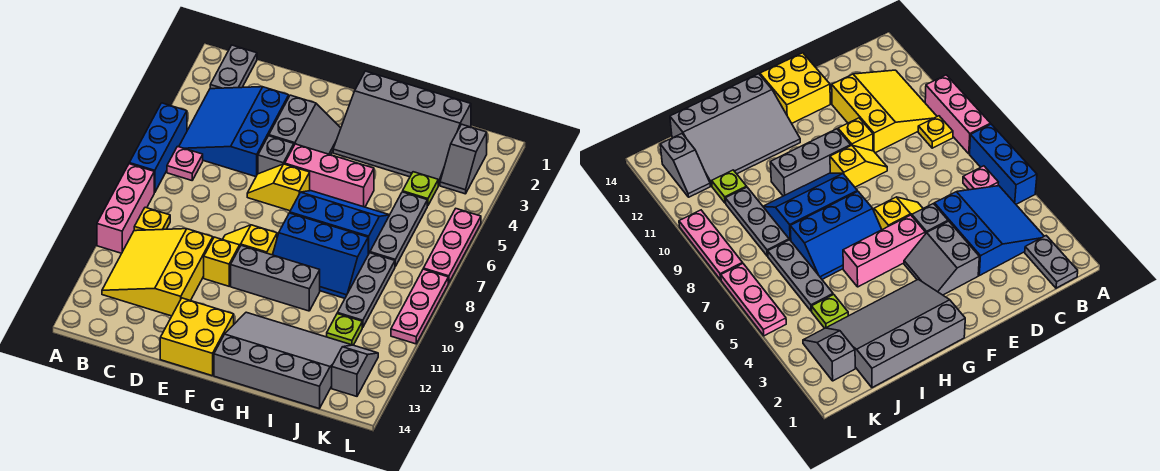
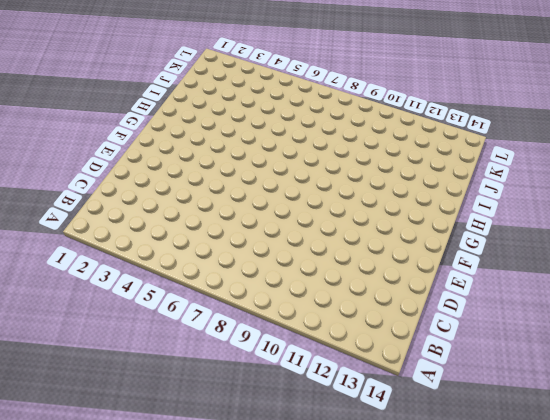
none -> blue 1x3 brick [129,103,187,193]
none -> pink 1x3 brick [97,164,154,253]
none -> grey 1x2 plate [210,45,257,89]

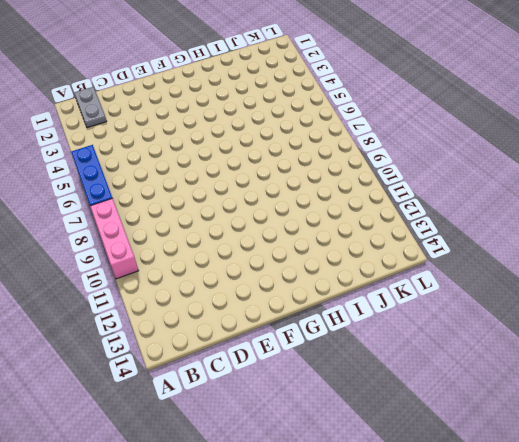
none -> blue 3x3 slope [179,87,289,177]
none -> pink 1x1 plate [167,147,203,180]
none -> yellow 1x1 plate [134,207,170,231]

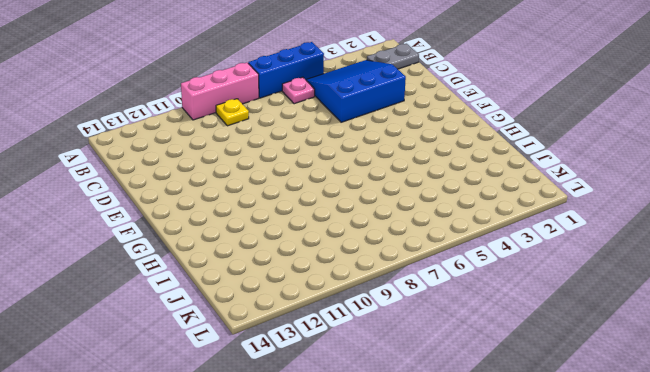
none -> yellow 3x3 slope [102,229,213,316]
none -> grey 2x2 slope [269,95,341,155]
none -> grey 1x1 brick [258,136,294,174]

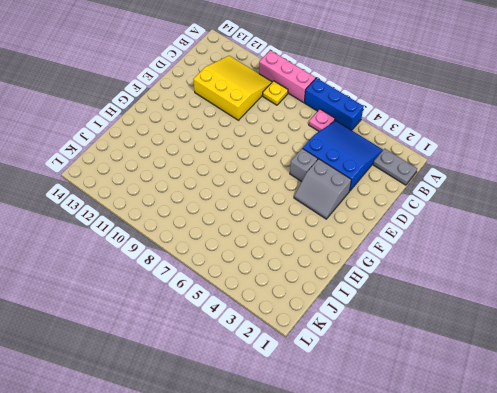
none -> yellow 1x2 slope [247,164,310,211]
none -> yellow 1x2 slope [223,225,277,255]
none -> yellow 1x1 brick [204,237,240,286]

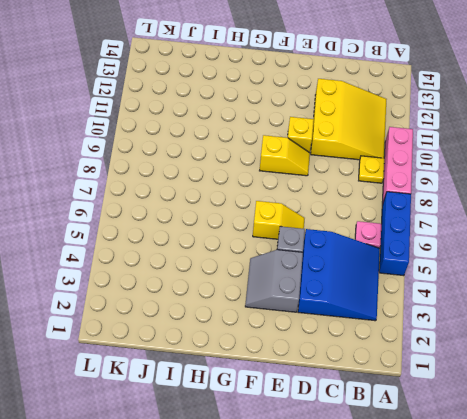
none -> grey 1x2 plate [210,45,257,89]
none -> yellow 2x2 brick [160,298,234,376]
none -> pink 1x3 brick [285,144,374,207]

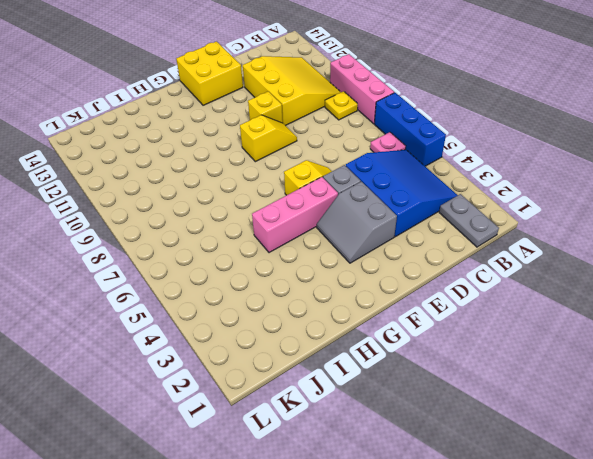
none -> grey 1x3 brick [231,245,320,311]
none -> grey 3x4 slope [333,71,471,186]
none -> blue 2x3 slope [290,191,389,254]

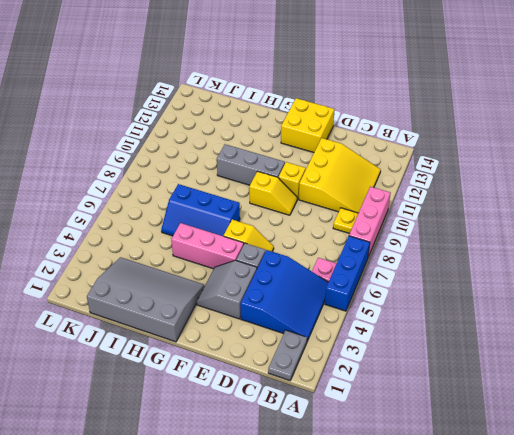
none -> blue 2x3 slope [273,213,368,298]
none -> grey 3x4 slope [214,312,351,409]
none -> lime 1x1 plate [403,172,438,206]

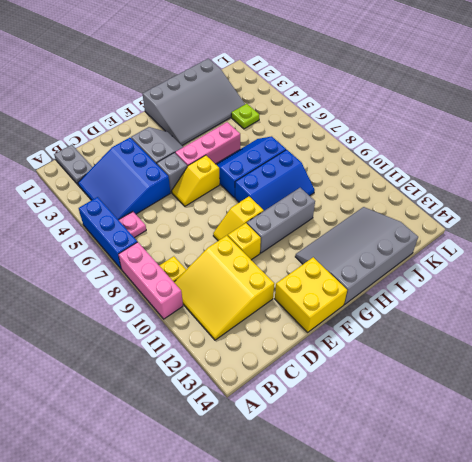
none -> grey 1x3 plate [370,192,427,266]
none -> grey 1x3 plate [337,253,395,328]
none -> lime 1x1 plate [327,314,362,345]

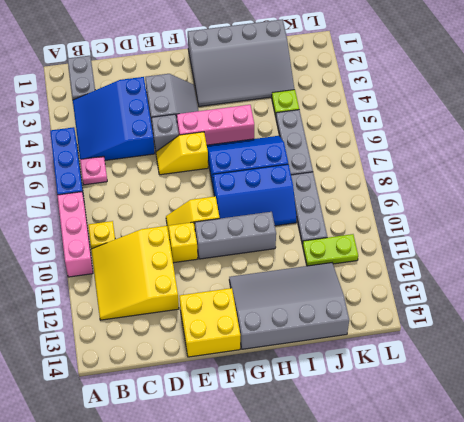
lime 1x2 plate [303,234,358,266] -> lime 1x1 plate [327,314,362,345]
none -> grey 1x2 slope [440,124,487,194]
none -> grey 1x2 slope [332,345,378,396]
none -> pink 1x3 plate [423,209,481,283]

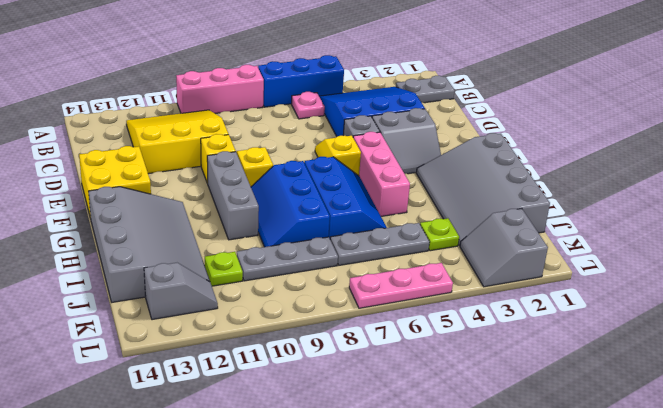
grey 2x2 slope [460,209,548,287] -> grey 1x2 slope [440,124,487,194]
none -> yellow 1x1 plate [134,207,170,231]
none -> pink 1x3 plate [391,269,448,344]

